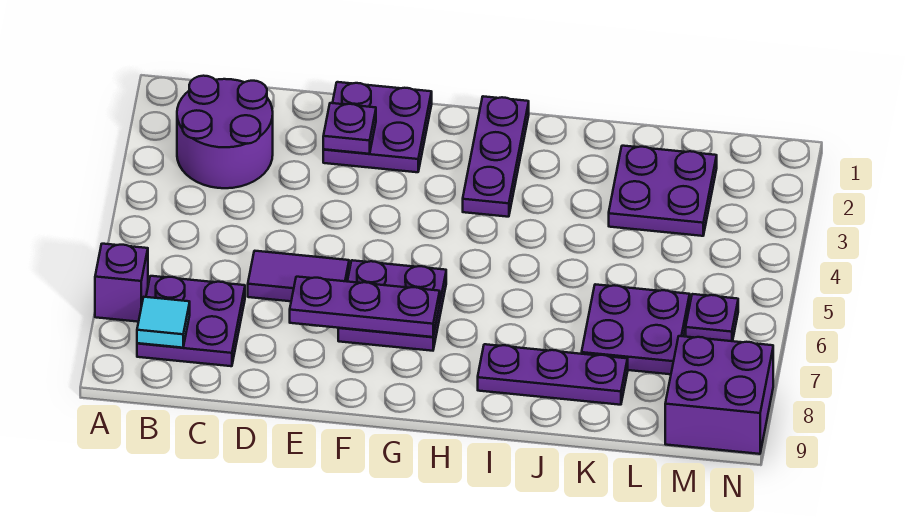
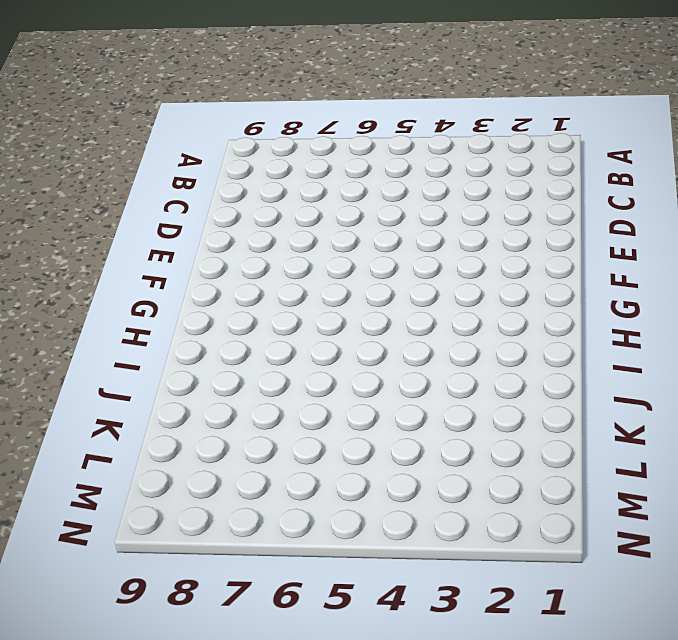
none -> purple 1x1 brick [95,244,148,322]
none -> purple 2x2 round brick [177,76,273,188]
none -> purple 2x2 plate [137,276,245,366]

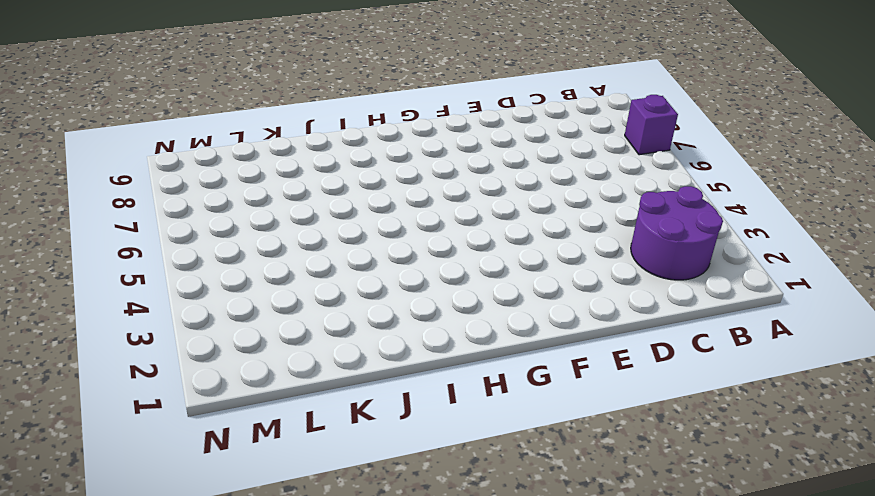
none -> purple 2x2 plate [137,276,245,366]
none -> purple 1x2 tile [248,251,349,301]
none -> purple 2x2 plate [323,82,432,172]

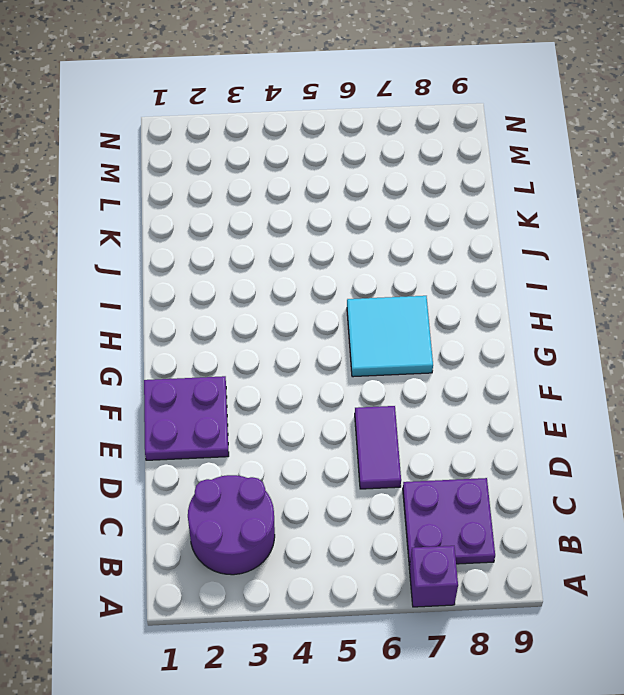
cyan 2x2 tile [347,296,433,377] -> purple 2x2 plate [338,260,446,351]
none -> purple 1x3 plate [463,96,529,217]
none -> purple 1x3 plate [478,344,628,405]
none -> purple 2x2 plate [609,146,717,236]

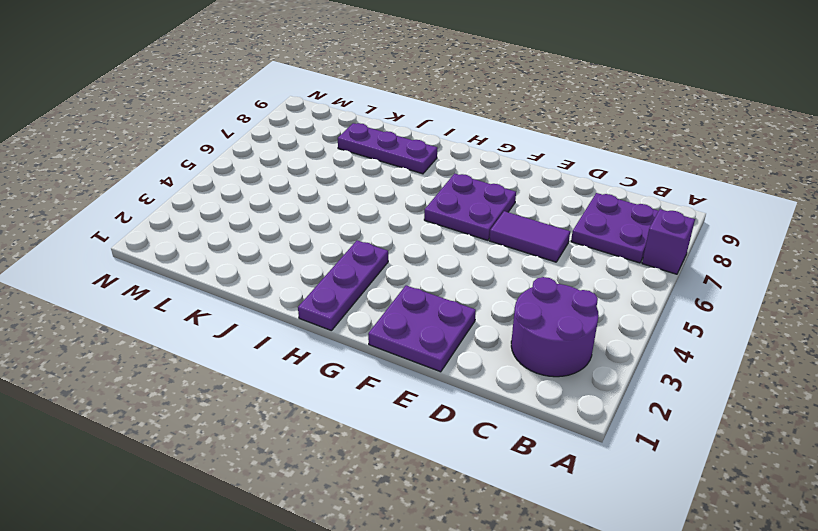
none -> purple 2x2 plate [609,146,717,236]
none -> purple 2x2 plate [582,284,690,374]
none -> purple 1x1 plate [686,294,738,341]

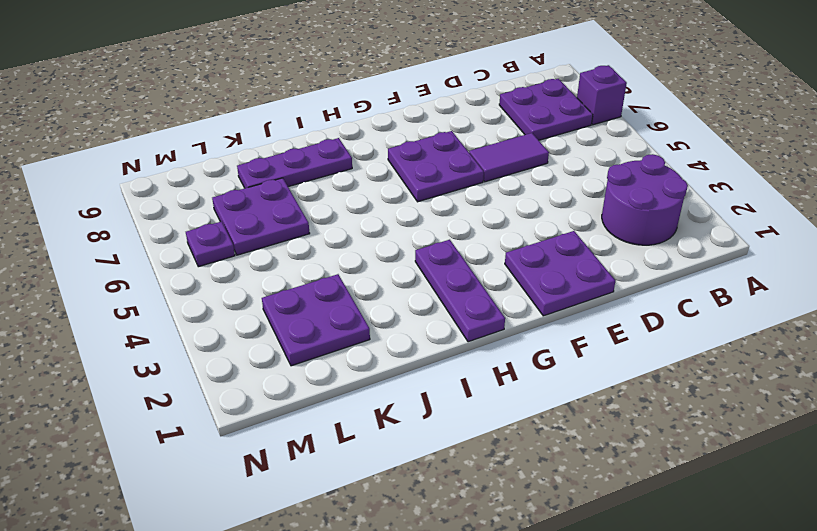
none -> purple 2x2 brick [665,336,773,454]
none -> cyan 1x1 tile [137,297,190,348]
none -> purple 1x1 plate [323,103,376,154]

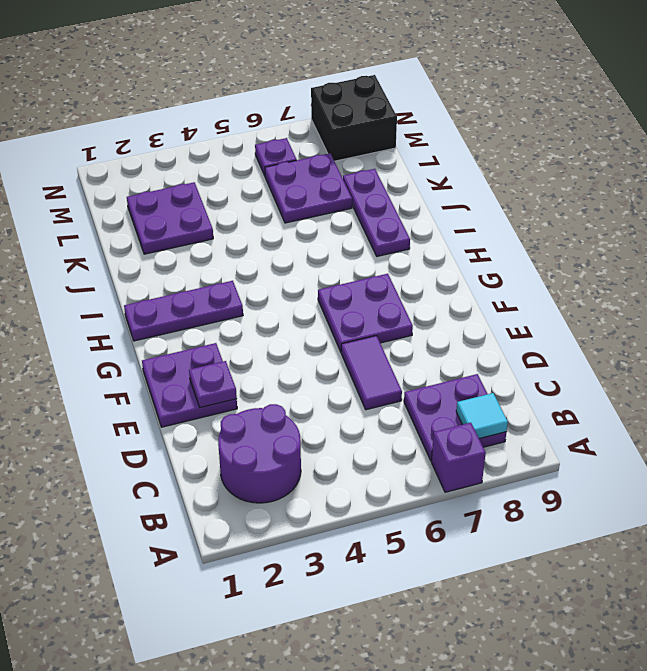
black 2x2 brick [311,75,397,161] -> purple 2x2 brick [665,336,773,454]
none -> purple 1x3 plate [290,277,440,337]

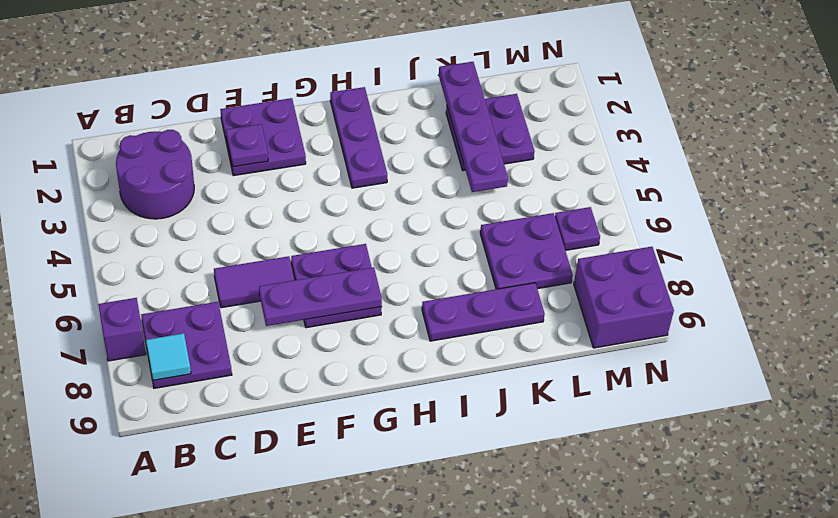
purple 1x4 plate [439,62,508,192] -> none

